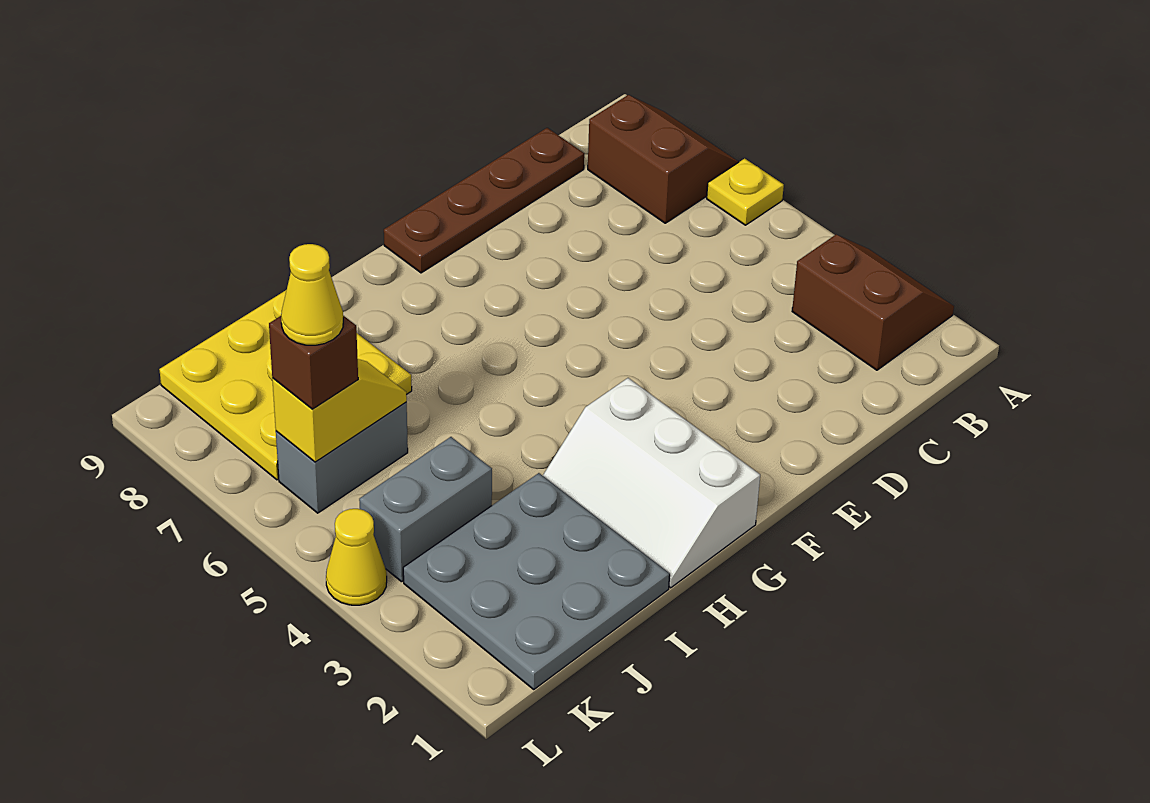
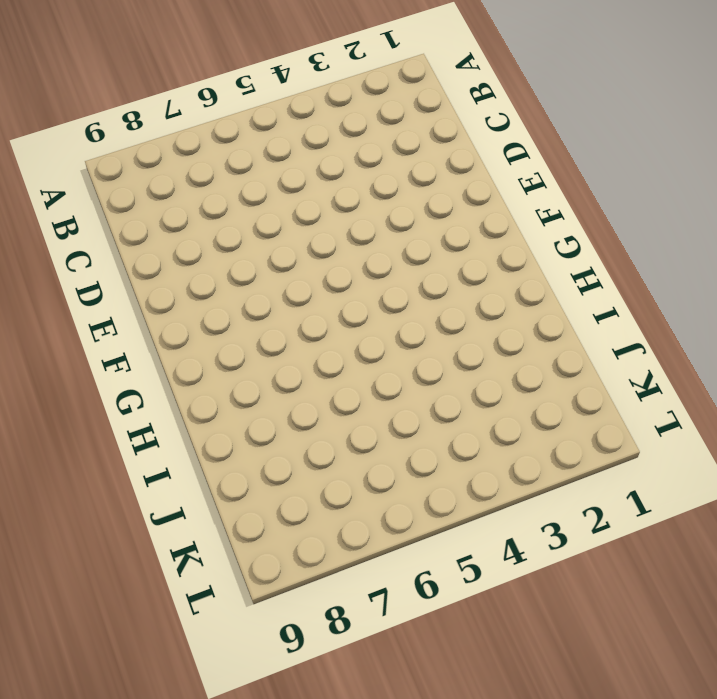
none -> brown 2x2 slope [792,235,954,370]
none -> yellow 1x1 plate [707,158,784,225]
none -> brown 2x2 slope [588,95,738,223]

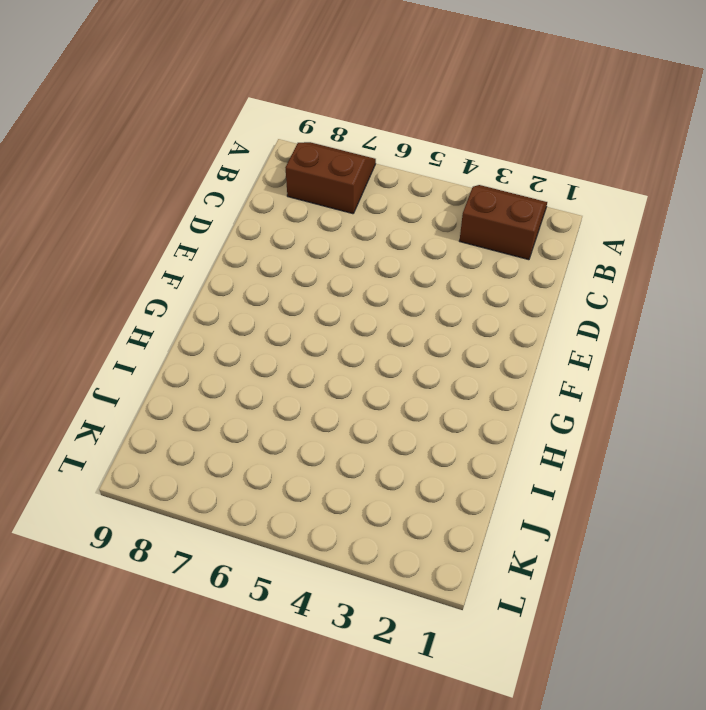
none -> yellow 1x1 plate [707,158,784,225]
none -> brown 1x4 plate [384,128,584,273]
none -> white 2x3 slope [543,378,760,588]

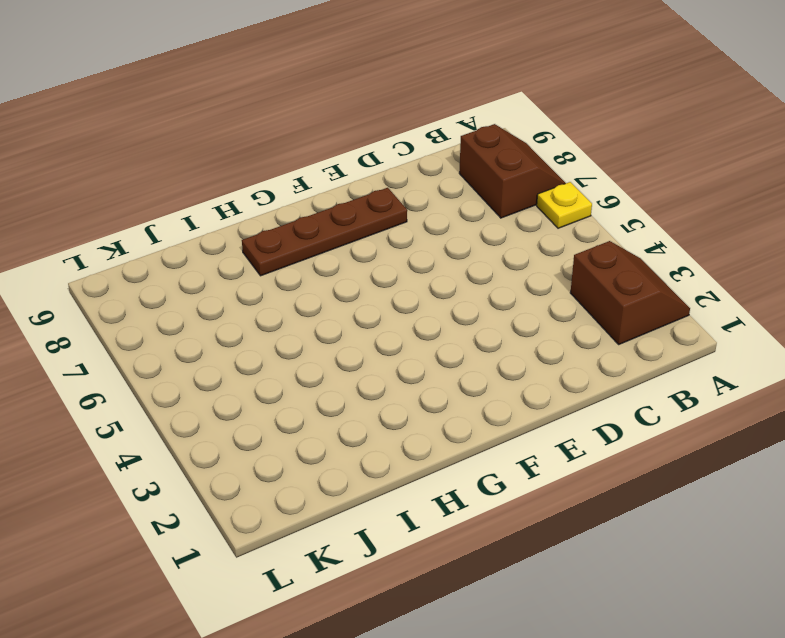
brown 1x4 plate [242,188,407,276] -> brown 1x4 plate moved to [384,128,584,273]
none -> white 2x3 slope [543,378,760,588]
none -> grey 3x3 plate [403,473,670,689]
none -> yellow 3x3 plate [159,290,412,480]

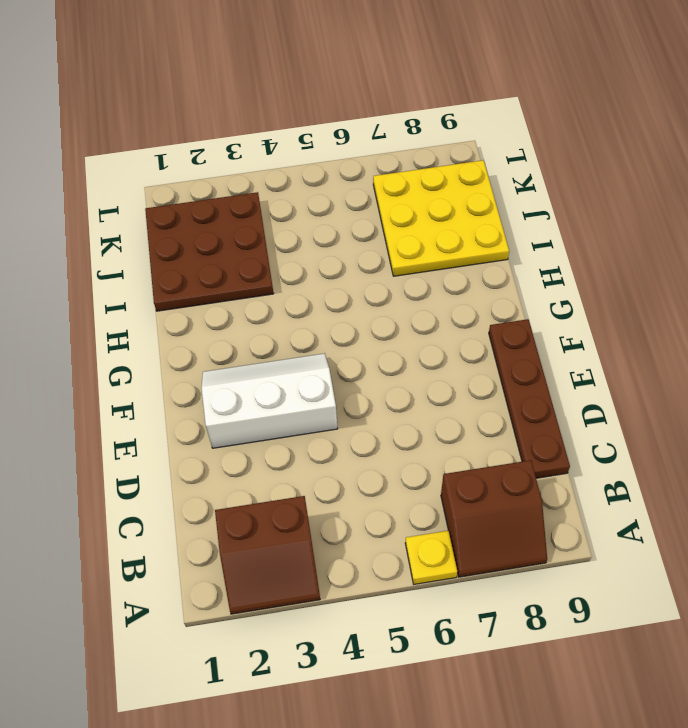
white 2x3 slope [202,353,338,448] -> white 2x3 slope moved to [543,378,760,588]
brown 3x3 plate [145,192,274,311] -> grey 3x3 plate [403,473,670,689]
none -> grey 1x2 brick [359,437,492,582]
none -> grey 1x2 brick [276,402,408,513]
none -> yellow 1x1 cone [326,509,387,605]

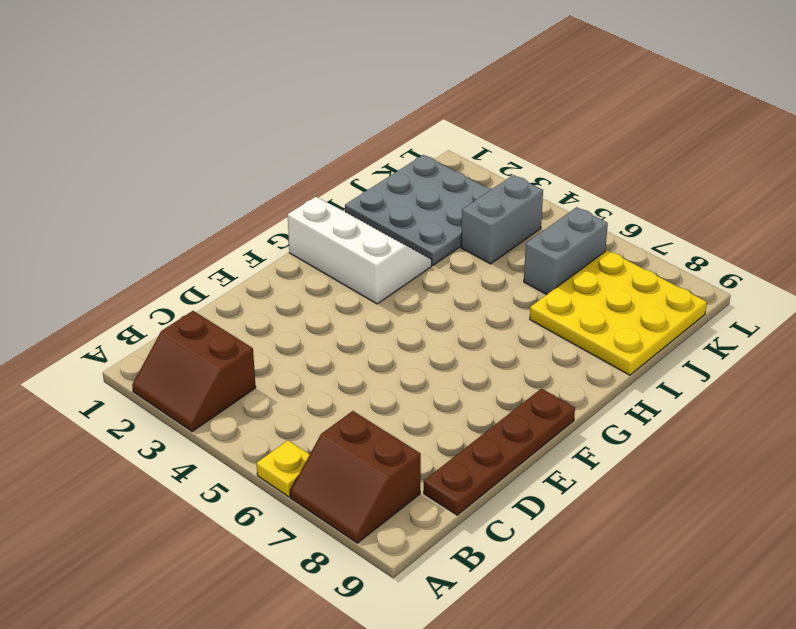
none -> yellow 1x1 cone [326,509,387,605]
none -> yellow 1x2 slope [272,359,407,462]
none -> brown 1x1 brick [269,316,358,409]

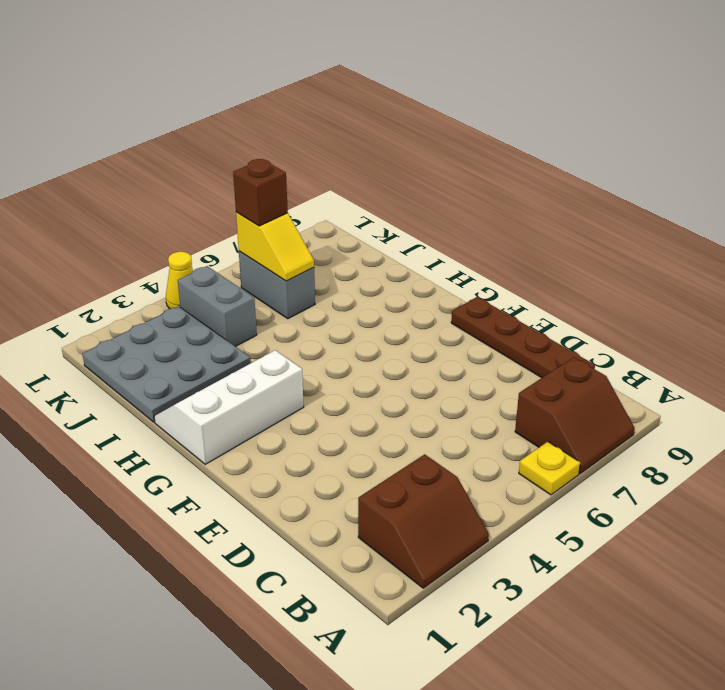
none -> yellow 3x3 plate [159,290,412,480]
none -> yellow 1x1 cone [281,244,343,345]

